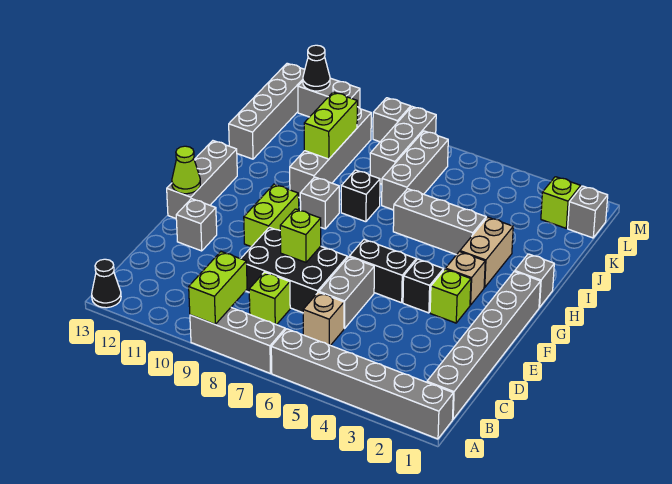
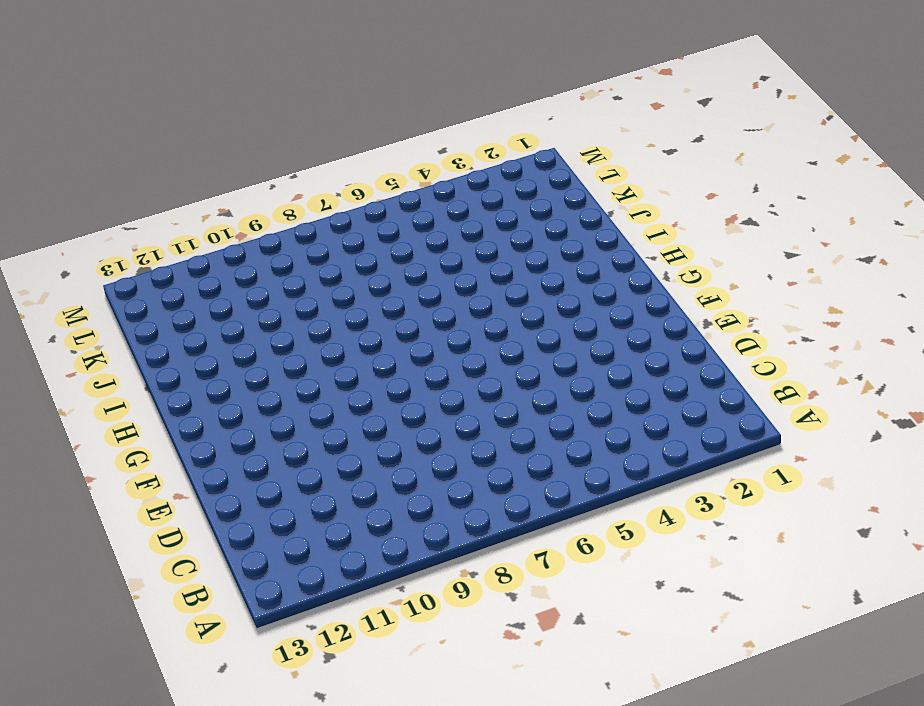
none -> grey 1x6 brick [271,329,453,439]
none -> grey 1x3 brick [190,308,285,373]
none -> black 1x1 cone [92,259,121,308]
none -> grey 1x6 brick [427,271,541,419]

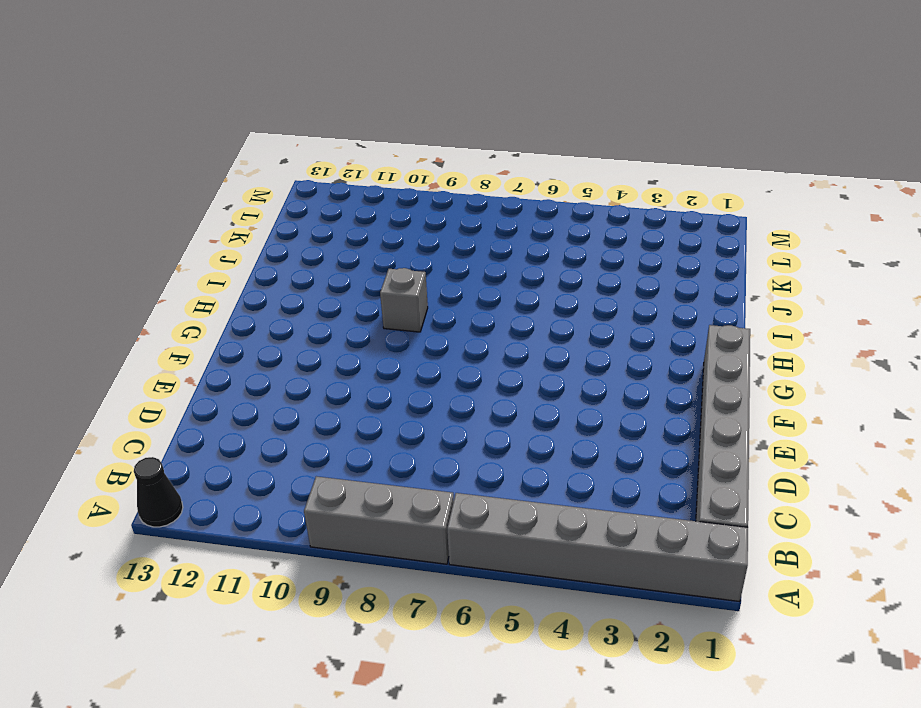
none -> tan 1x1 brick [303,292,344,345]
none -> lime 1x1 brick [249,272,290,325]
none -> grey 1x2 brick [319,257,374,328]
none -> black 2x3 brick [241,227,347,313]

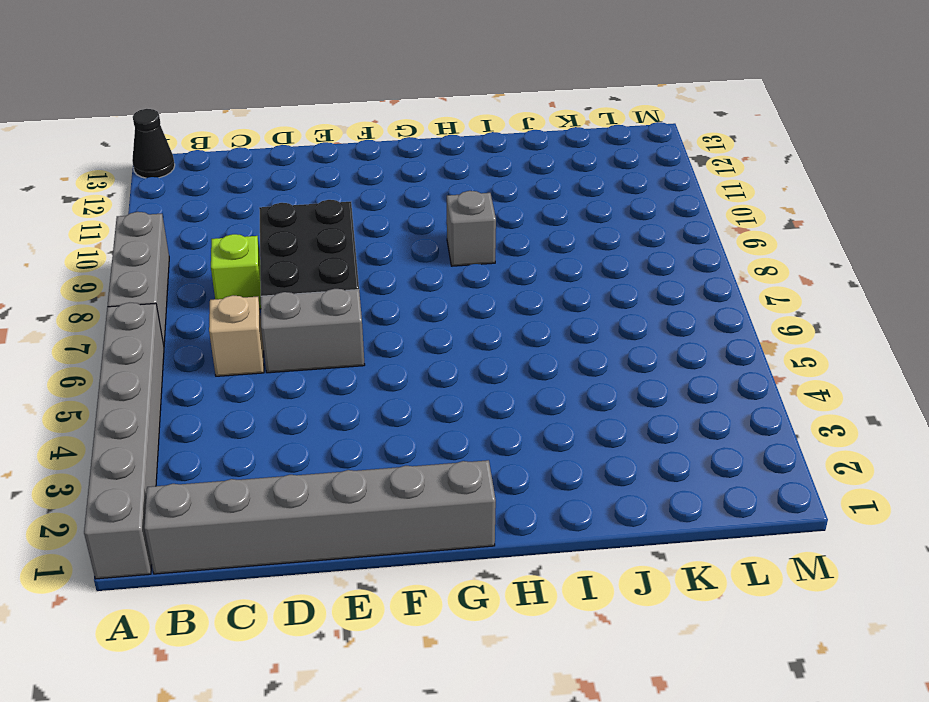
none -> grey 1x1 brick [176,199,217,251]
none -> lime 1x1 brick [430,269,471,323]
none -> black 1x1 brick [403,259,444,313]
none -> black 1x2 brick [349,240,416,303]

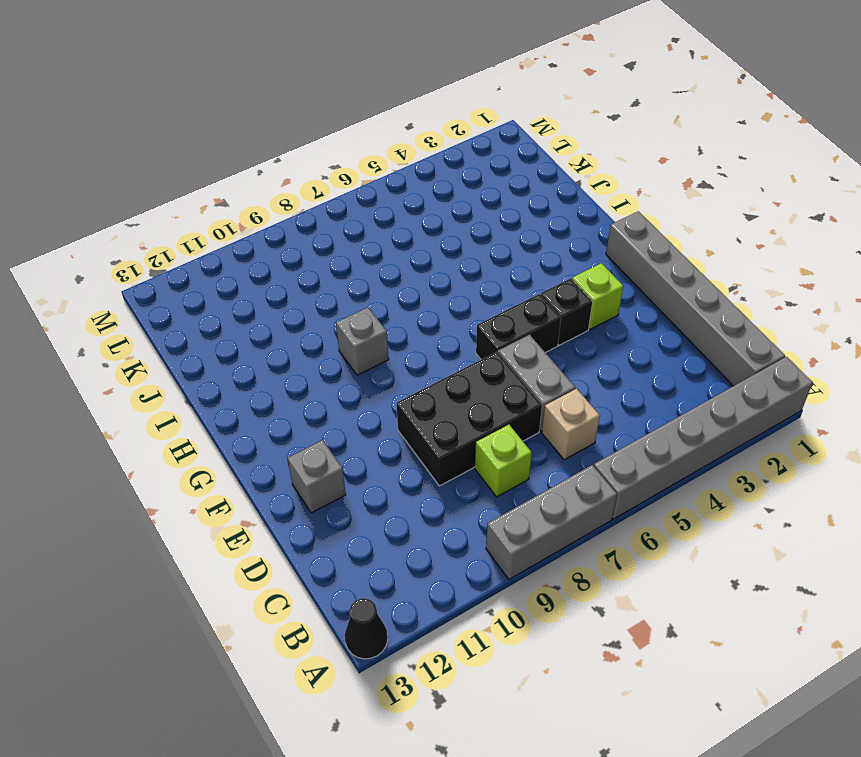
none -> lime 1x2 brick [244,184,299,247]
none -> grey 1x3 brick [167,141,237,218]
none -> tan 1x1 brick [446,252,485,305]
none -> grey 1x1 brick [515,254,554,308]

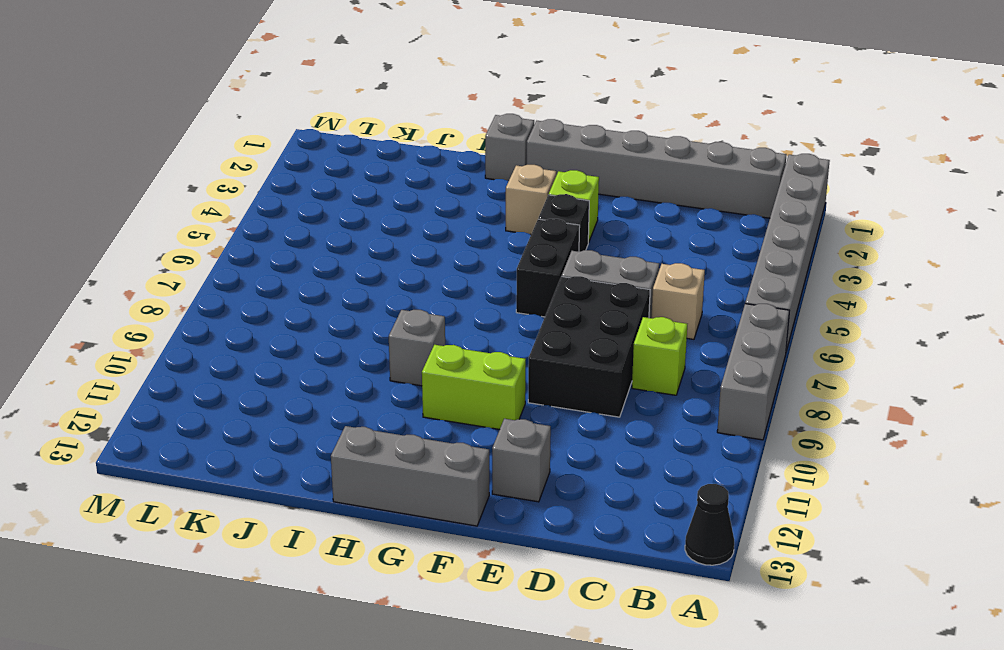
none -> tan 1x2 brick [460,217,513,287]
none -> grey 1x3 brick [393,189,486,255]
none -> black 1x1 brick [341,170,380,222]
none -> grey 1x4 brick [290,107,371,198]

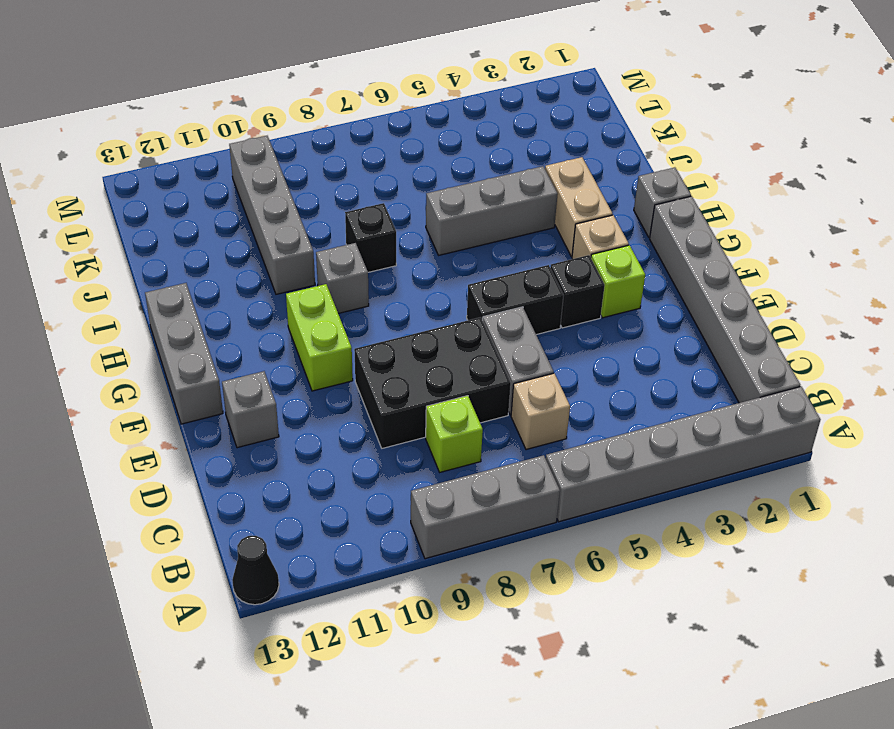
none -> grey 1x3 brick [382,131,448,210]
none -> grey 1x4 brick [229,63,305,159]
none -> grey 1x3 brick [370,107,436,184]
none -> grey 1x1 brick [568,186,608,238]

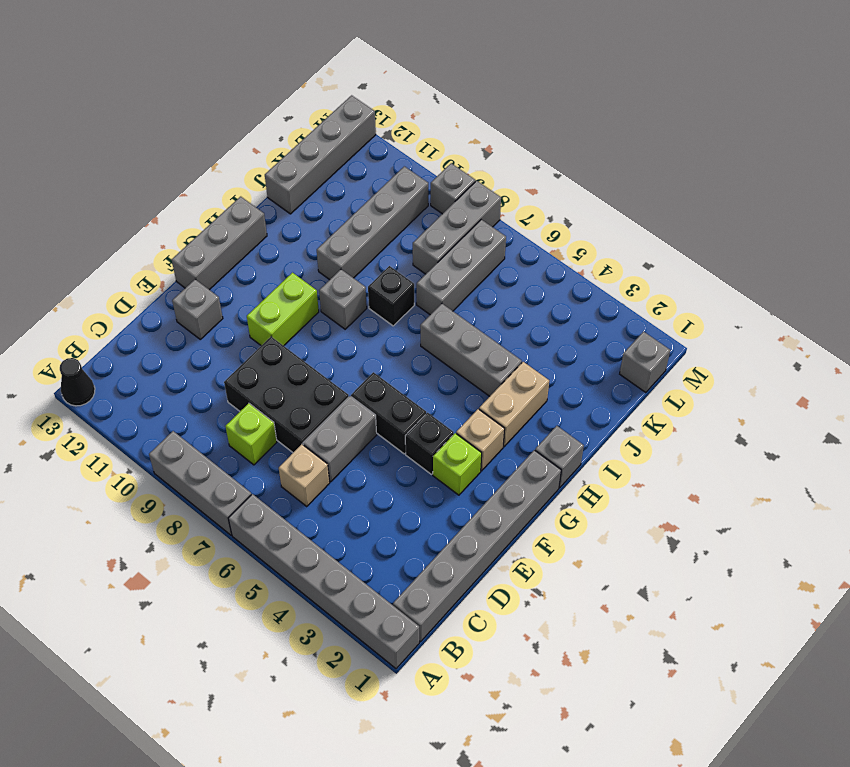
none -> lime 1x1 brick [541,177,581,228]
none -> grey 1x2 brick [298,78,360,117]
none -> lime 1x2 brick [189,252,247,324]
none -> lime 1x1 brick [280,209,321,262]

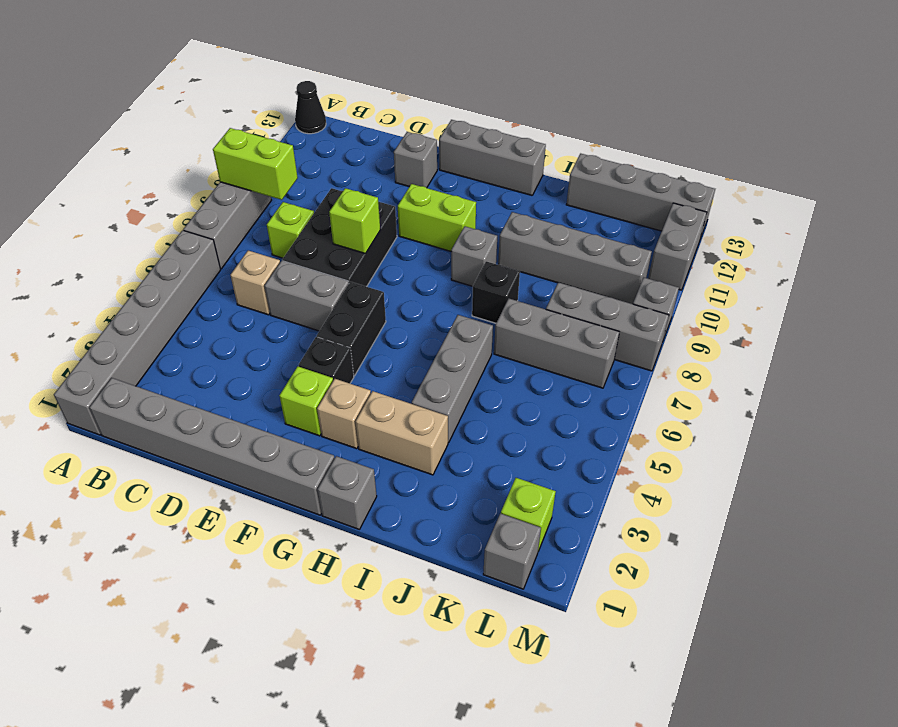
none -> lime 1x1 cone [172,146,200,194]
none -> lime 1x2 brick [304,92,357,159]
none -> black 1x1 cone [303,45,330,91]

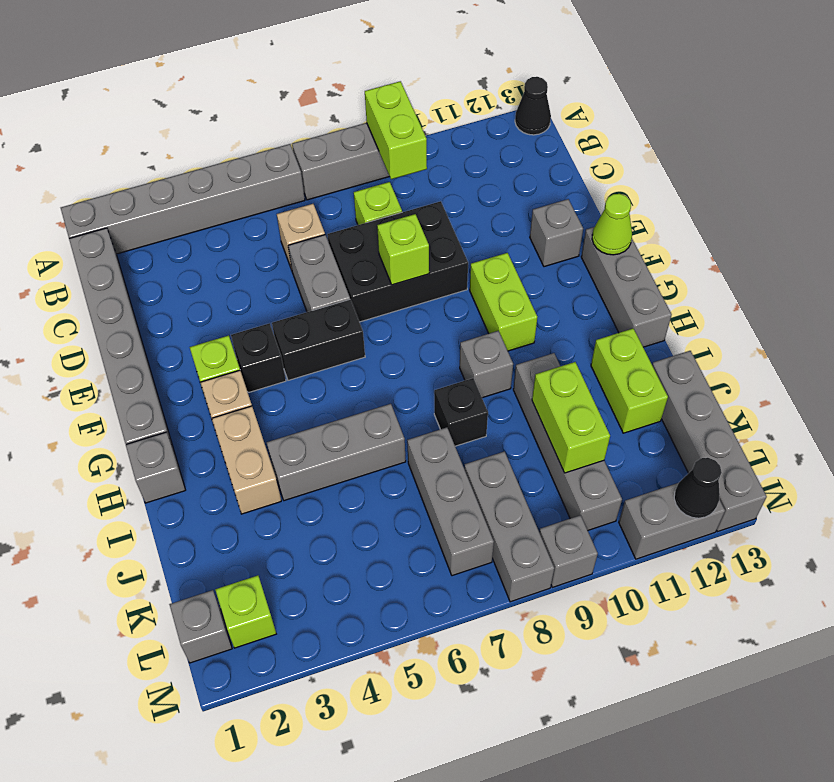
lime 1x2 brick [591,329,668,433] -> none

